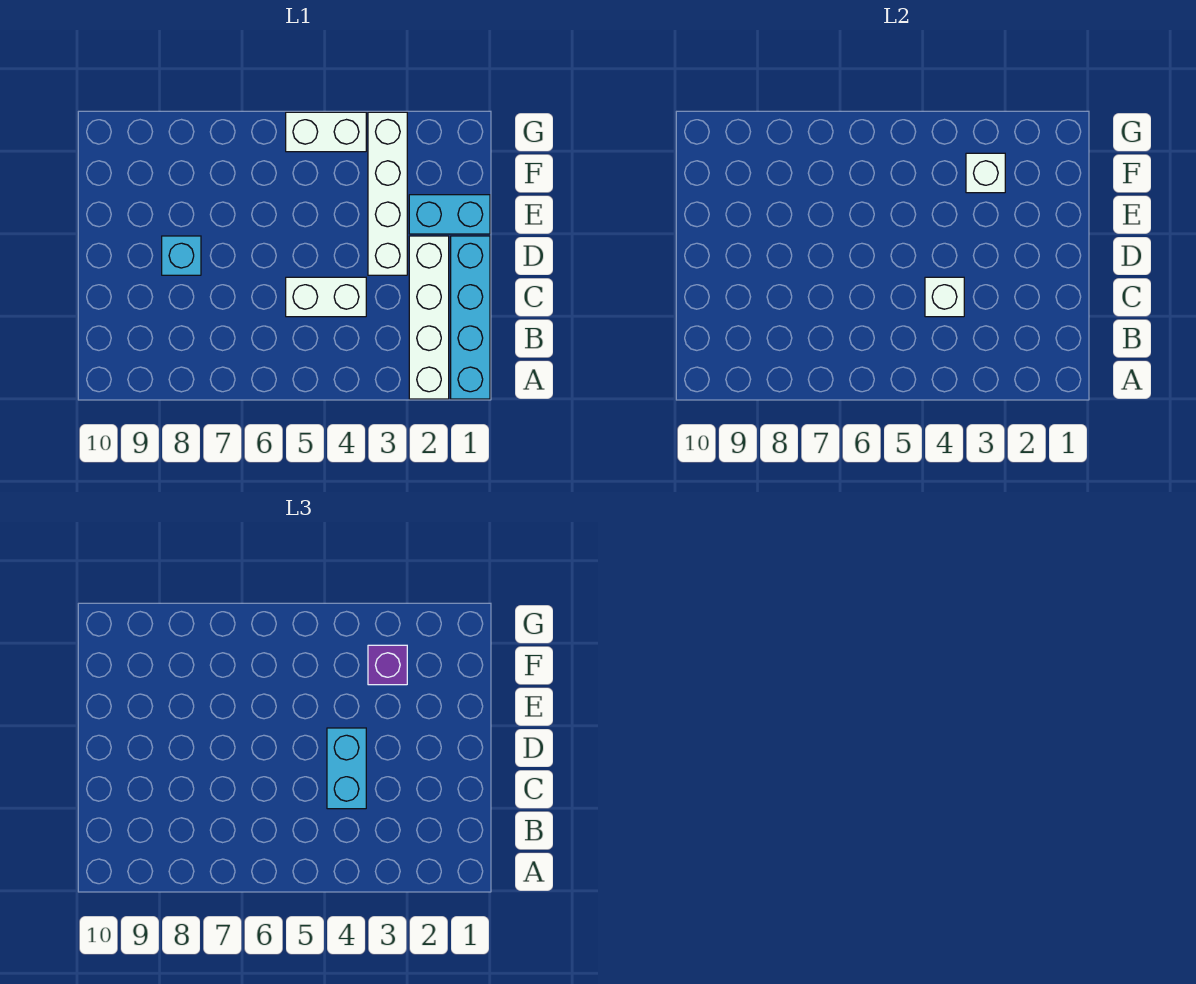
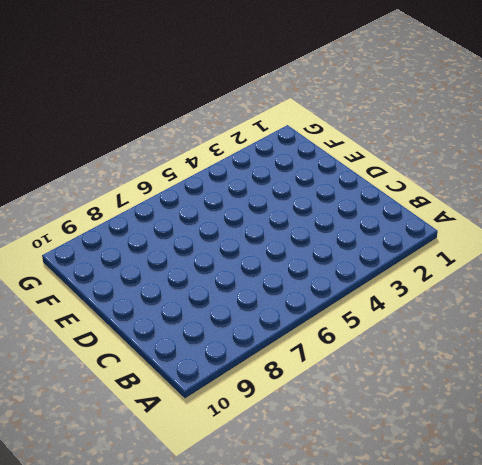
none -> cyan 1x4 brick [451,236,490,399]
none -> white 1x4 brick [409,236,449,399]

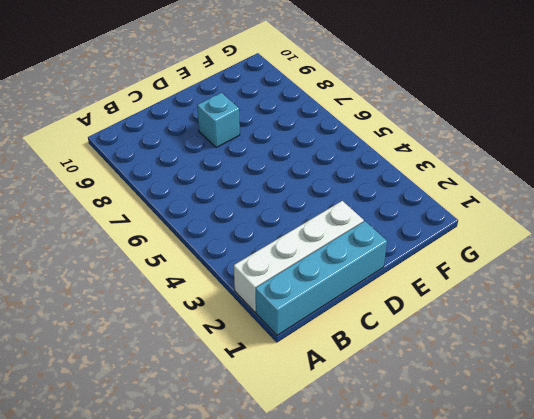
none -> white 1x2 brick [286,277,366,317]
none -> white 1x4 brick [368,112,407,275]

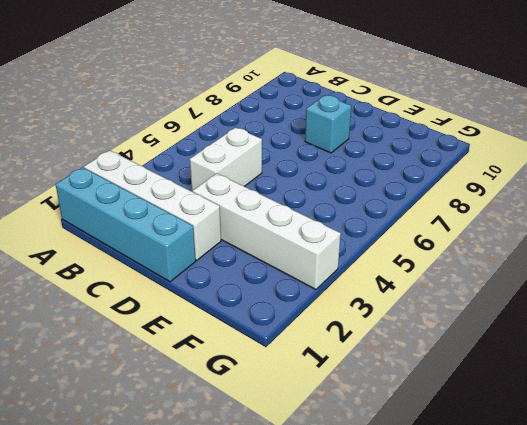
none -> cyan 1x2 brick [409,195,490,234]
none -> white 1x2 brick [286,112,366,152]

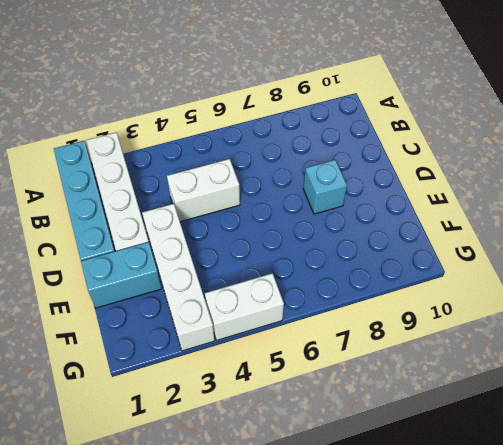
none -> white 1x1 brick [925,277,964,317]
none -> white 1x1 brick [966,153,1005,193]

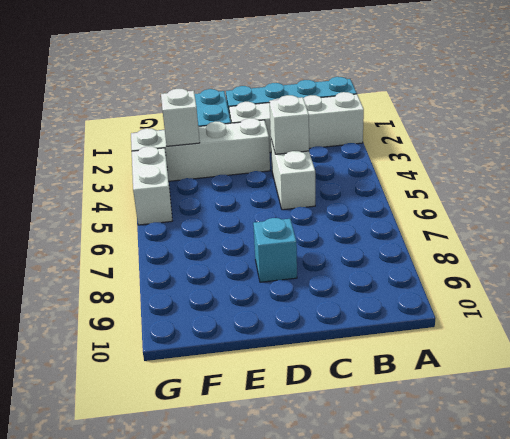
none -> cyan 1x2 brick [327,728,366,809]
none -> purple 1x1 brick [368,645,407,685]

